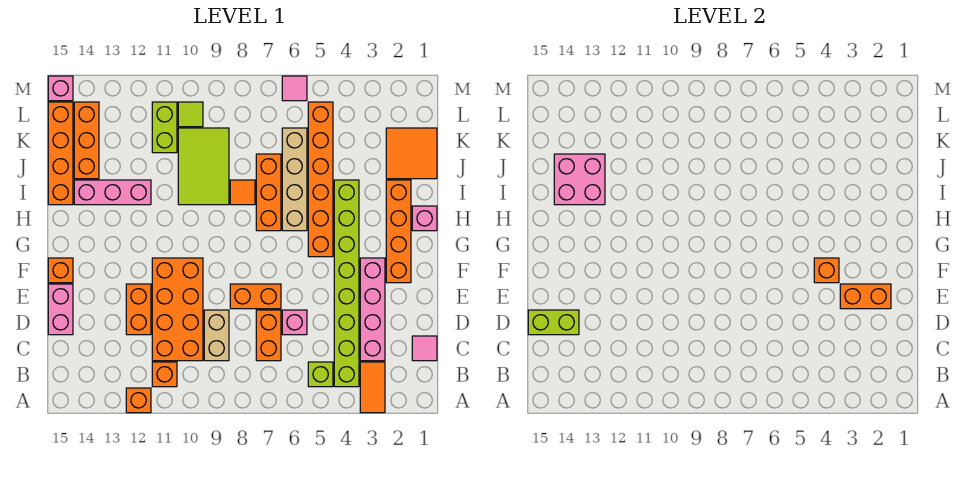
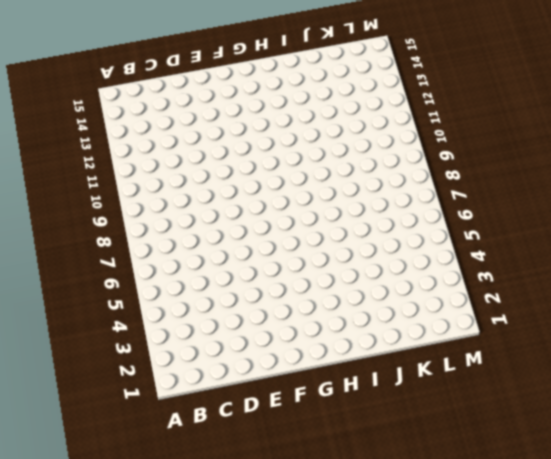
none -> orange 1x2 tile [360,362,385,413]
none -> orange 1x1 brick [126,388,151,413]
none -> lime 1x8 brick [334,180,359,387]
none -> lime 1x1 brick [308,362,333,387]

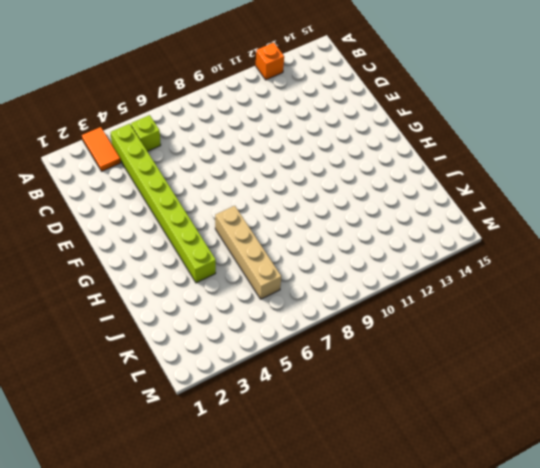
none -> orange 1x1 brick [152,362,177,387]
none -> pink 1x1 tile [412,336,437,361]
none -> pink 1x4 brick [360,258,385,361]
none -> orange 1x2 brick [256,310,281,361]

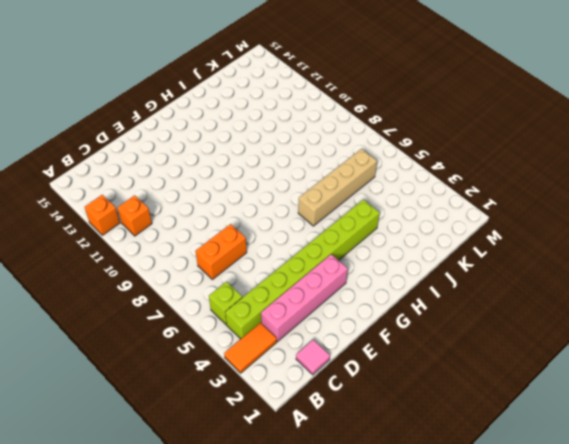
none -> tan 1x2 brick [204,310,229,361]
none -> orange 2x4 brick [152,258,203,361]
none -> pink 1x1 brick [282,310,307,335]
none -> orange 1x2 brick [126,284,151,335]

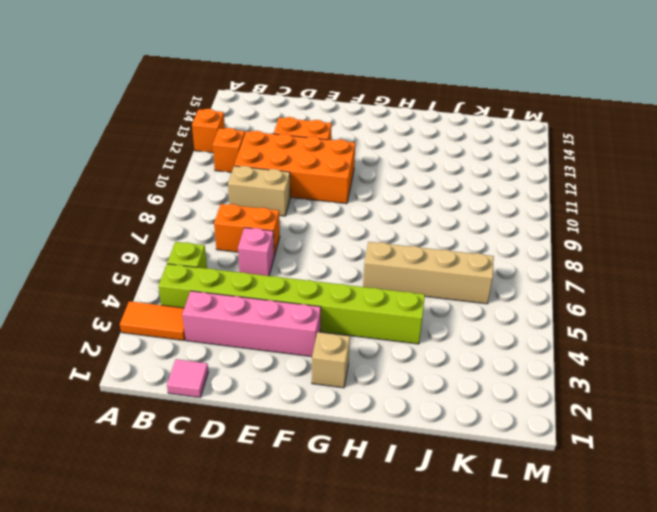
tan 1x1 brick [312,332,350,388] -> orange 1x4 brick [386,180,411,283]
none -> pink 1x2 brick [48,284,73,335]
none -> orange 1x2 brick [230,284,281,309]
none -> orange 1x1 brick [48,258,73,283]
none -> orange 1x6 brick [308,102,333,257]

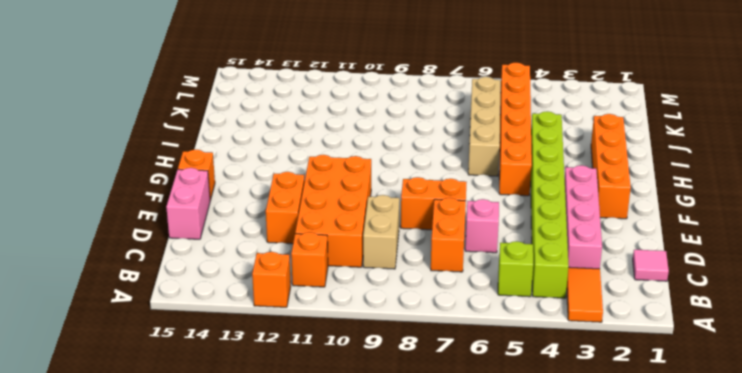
none -> pink 1x1 brick [412,206,437,231]
none -> orange 1x3 brick [256,154,281,231]
none -> orange 1x1 tile [230,180,255,205]
none -> lime 2x3 tile [178,128,229,205]

